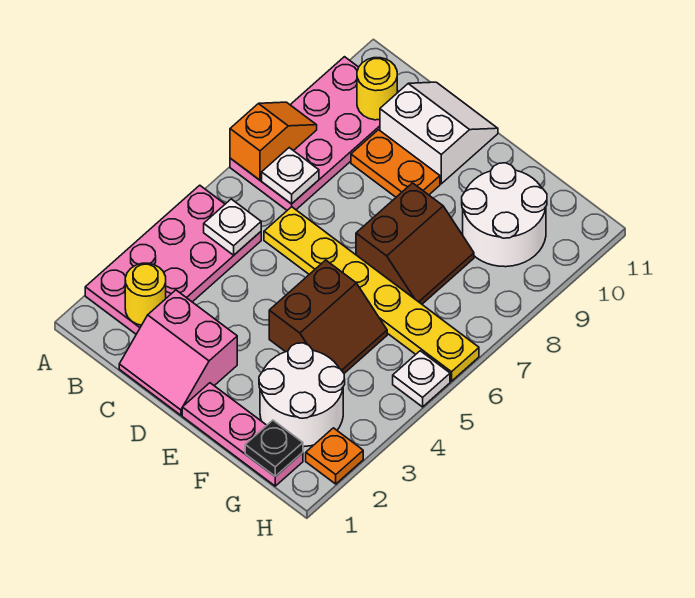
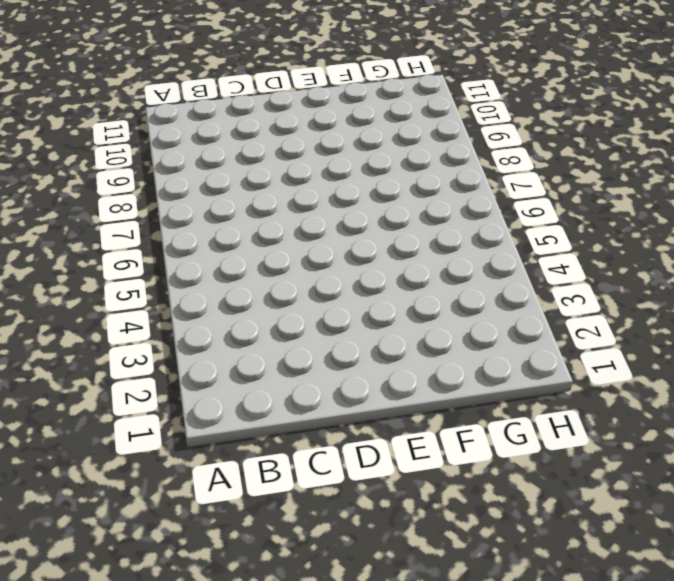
none -> pink 2x4 plate [85,185,261,334]
none -> pink 2x4 plate [230,57,380,210]
none -> pink 2x2 slope [119,290,237,415]

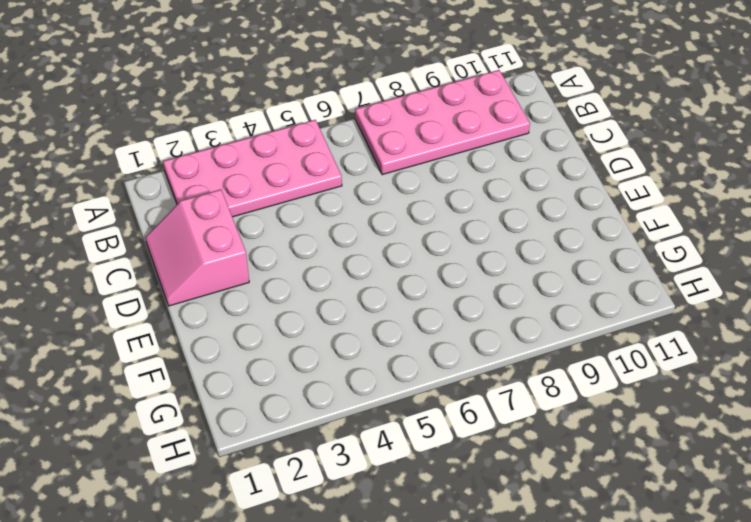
none -> yellow 1x6 plate [264,207,479,381]
none -> orange 1x2 plate [351,130,440,197]
none -> white 2x2 slope [380,82,498,184]

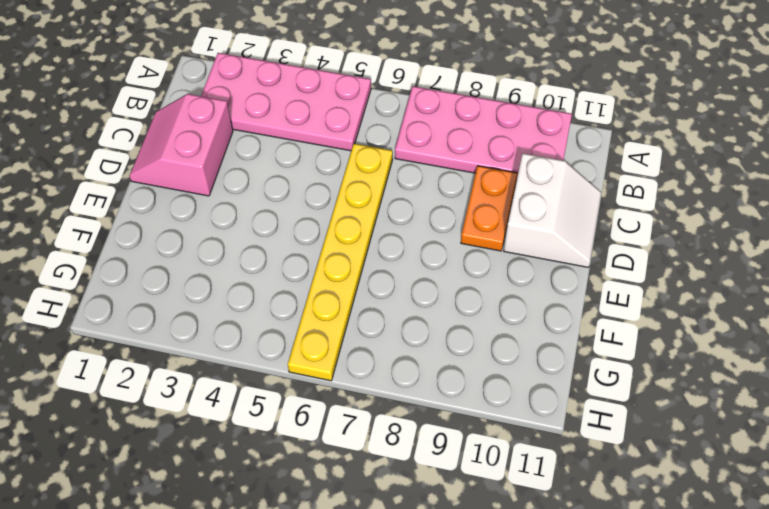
none -> pink 1x3 plate [182,383,303,486]
none -> brown 2x2 slope [269,260,387,373]
none -> brown 2x2 slope [356,183,474,304]

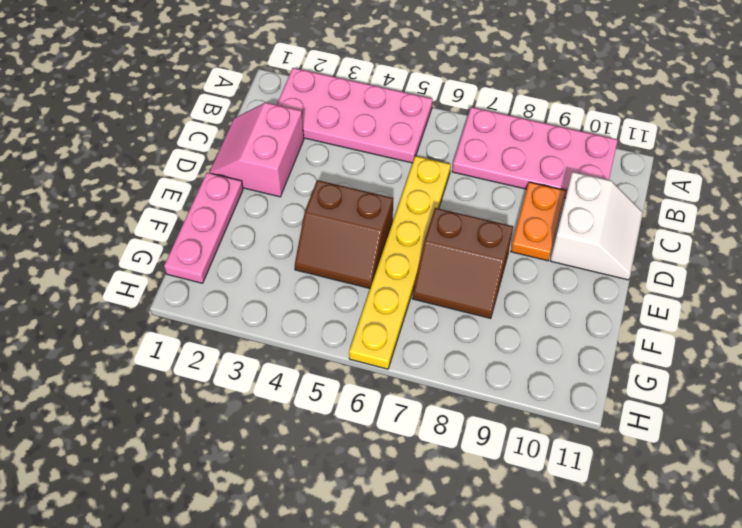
none -> white 2x2 round brick [259,343,345,447]
none -> white 2x2 round brick [462,163,547,267]
none -> orange 1x1 plate [306,428,363,484]

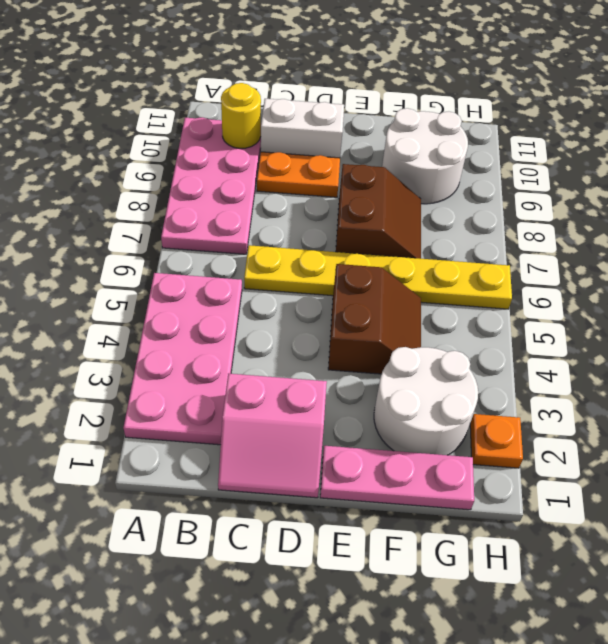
none -> white 1x1 plate [393,351,450,407]
none -> orange 1x2 slope [230,102,317,180]
none -> yellow 1x1 round brick [125,263,166,325]

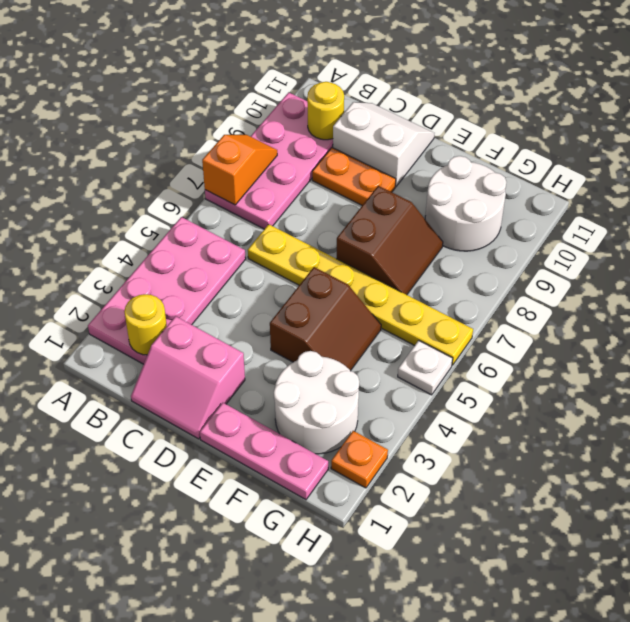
none -> white 1x1 plate [204,199,261,255]
none -> white 1x1 plate [262,148,319,204]
none -> black 1x1 plate [245,420,303,476]

